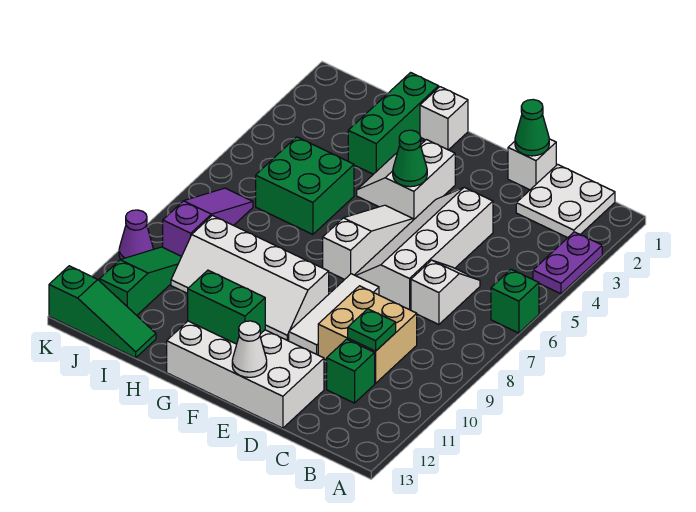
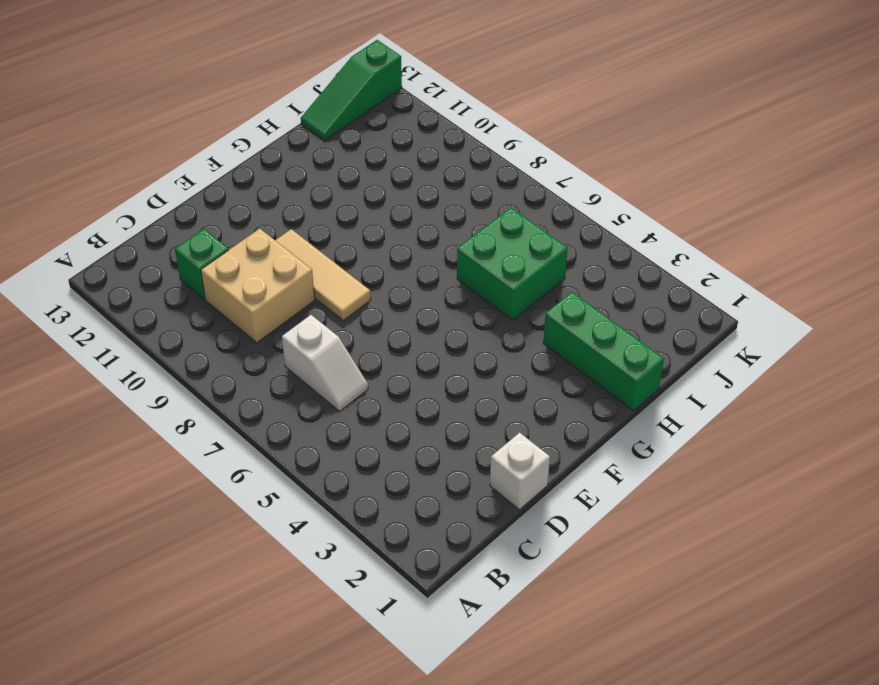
tan 1x3 tile [275,229,371,320] -> white 1x3 tile [289,274,379,355]
none -> purple 1x2 plate [533,232,602,294]
none -> green 1x1 brick [491,269,539,333]
none -> white 2x2 plate [516,164,615,238]

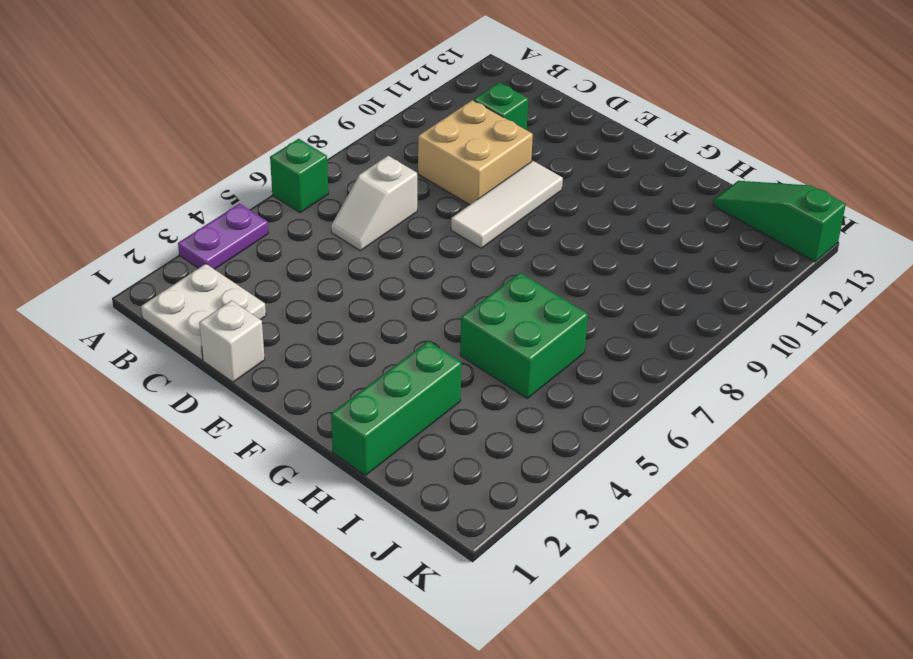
none -> white 2x4 slope [355,187,493,310]
none -> white 2x4 brick [167,321,324,428]
none -> white 2x2 slope [357,140,455,220]

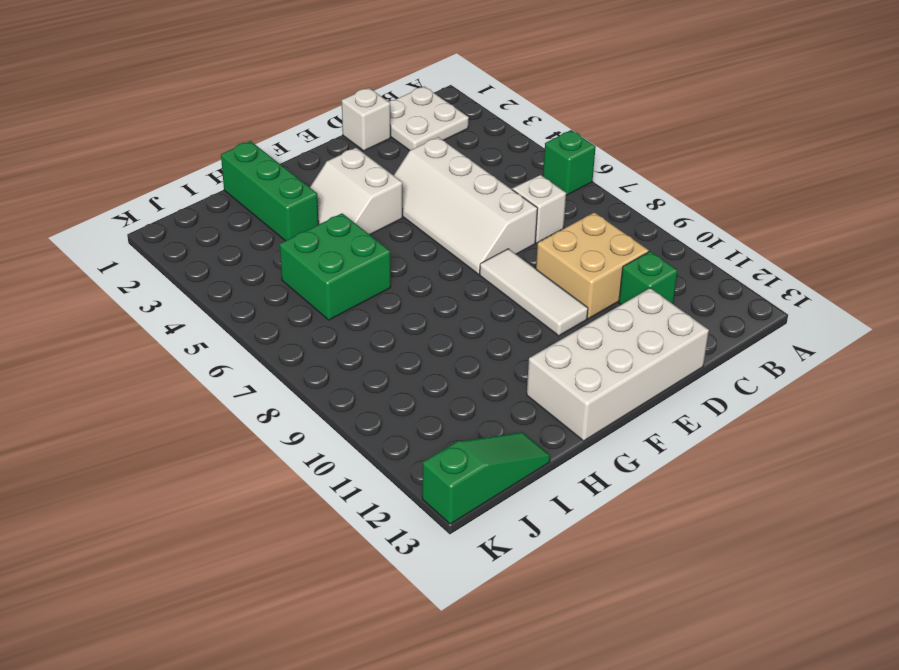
none -> purple 1x2 plate [533,232,602,294]
none -> white 1x3 slope [323,205,413,280]
none -> white 2x4 slope [171,215,329,341]

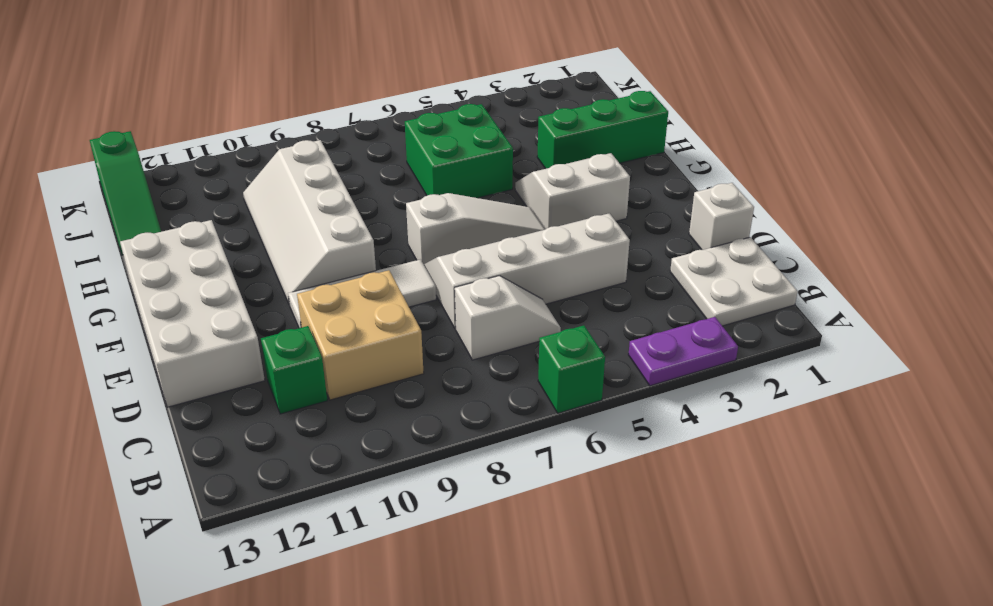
none -> white 1x1 brick [420,87,468,150]
none -> purple 1x3 slope [163,188,253,256]
none -> green 1x3 slope [99,247,182,315]

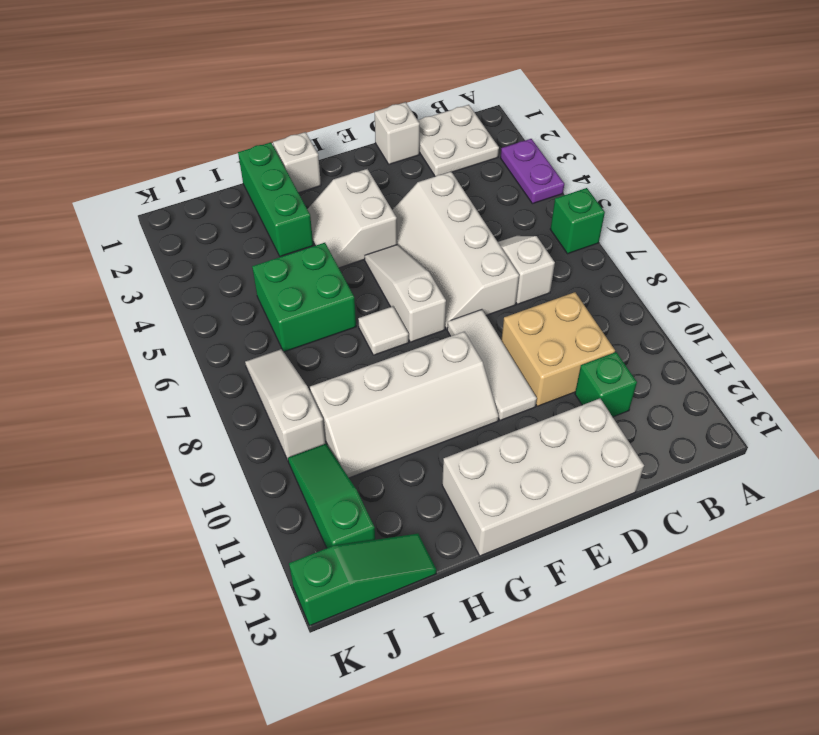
white 1x1 tile [358,306,409,355] -> none
white 1x3 slope [245,349,326,460] -> purple 1x3 slope [163,188,253,256]
none -> purple 1x1 cone [119,210,153,259]
none -> green 1x1 plate [348,309,396,351]
none -> green 1x1 cone [515,100,549,156]

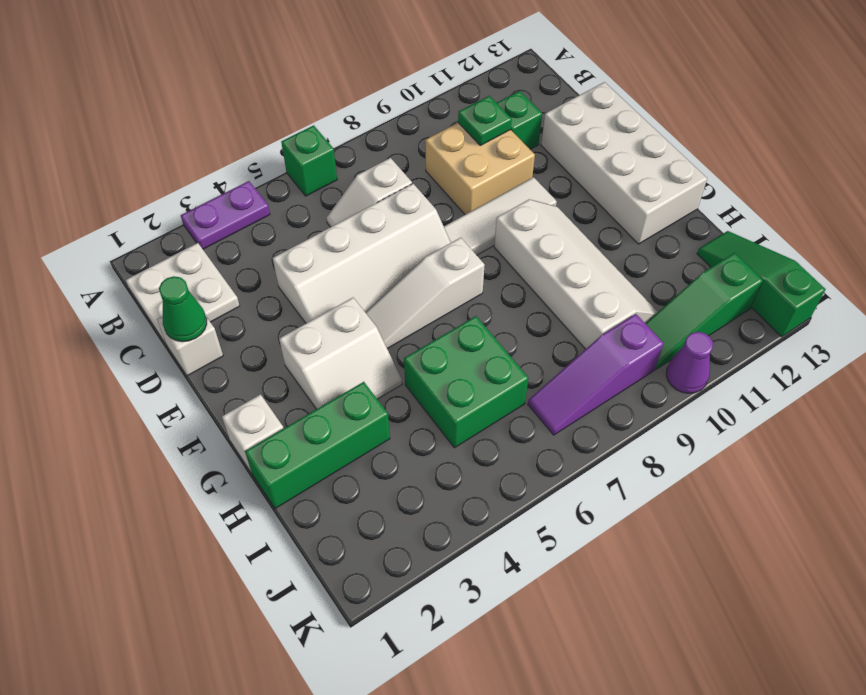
none -> white 1x1 cone [232,321,267,377]
none -> green 1x1 cone [393,130,427,187]
none -> green 1x2 brick [188,270,265,344]

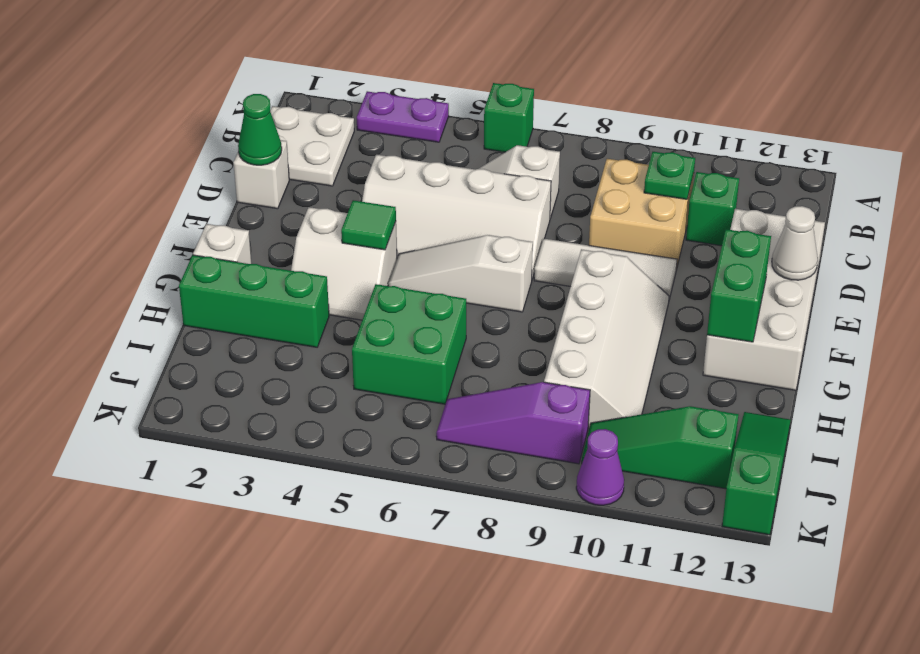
green 1x1 tile [341,200,396,250] -> green 1x1 cone [393,130,427,187]

